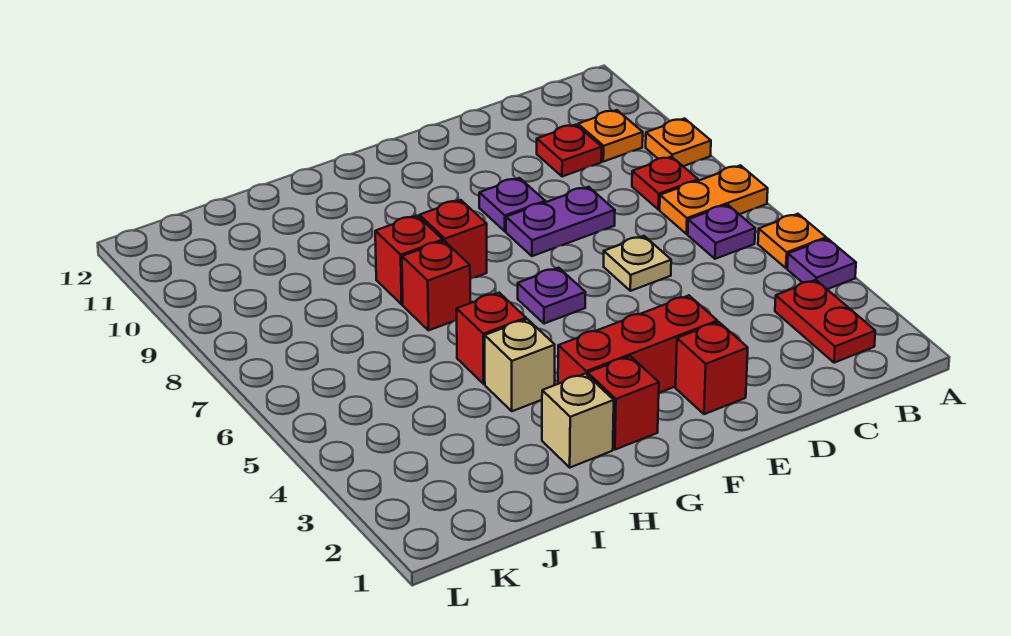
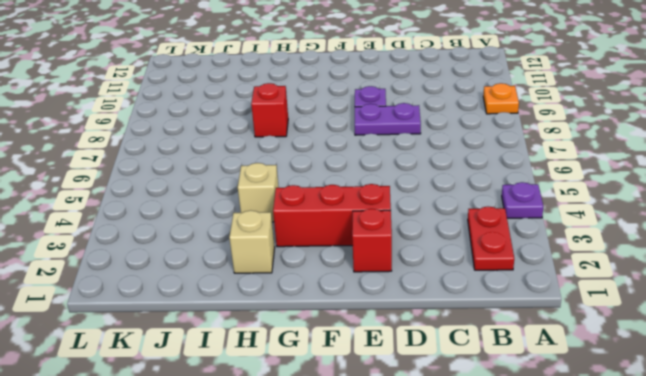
none -> orange 1x1 plate [758,214,826,268]
none -> orange 1x2 plate [660,165,768,234]
none -> purple 1x1 plate [688,205,755,259]

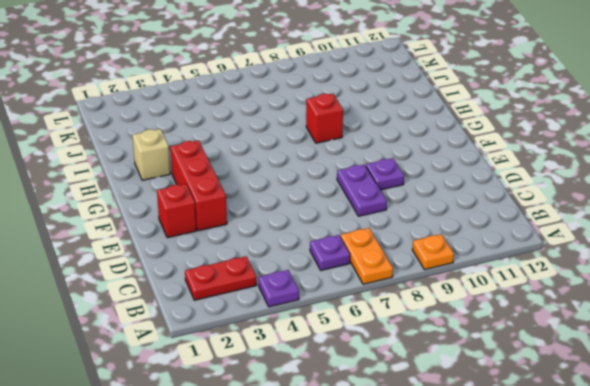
none -> orange 1x1 plate [758,214,826,268]
none -> red 1x1 plate [632,157,698,209]
none -> orange 1x1 plate [578,110,643,162]

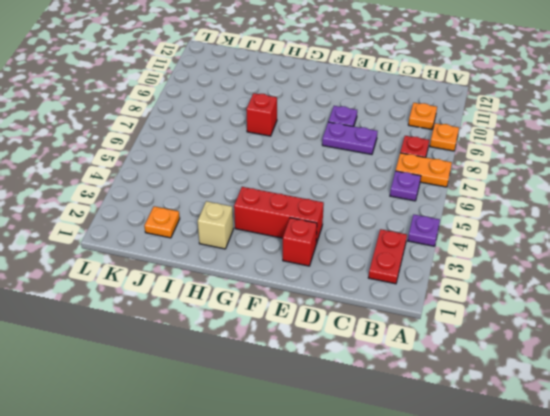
orange 1x1 plate [144,206,180,238] -> orange 1x1 plate moved to [758,214,826,268]
none -> red 1x1 plate [537,125,602,177]
none -> tan 1x1 plate [604,236,671,291]
none -> purple 1x1 plate [518,268,586,324]

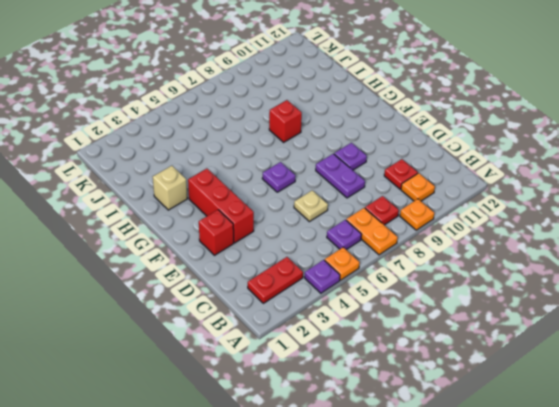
none -> red 1x1 brick [588,356,659,450]
none -> red 1x1 brick [419,200,487,279]
none -> tan 1x1 brick [485,319,555,411]

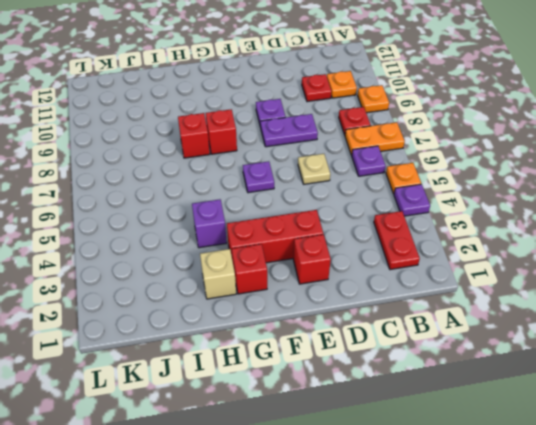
purple 1x1 brick [192,199,227,248] -> tan 1x1 brick [485,319,555,411]
none -> red 1x1 brick [457,293,526,384]
none -> red 1x1 brick [402,241,470,330]

